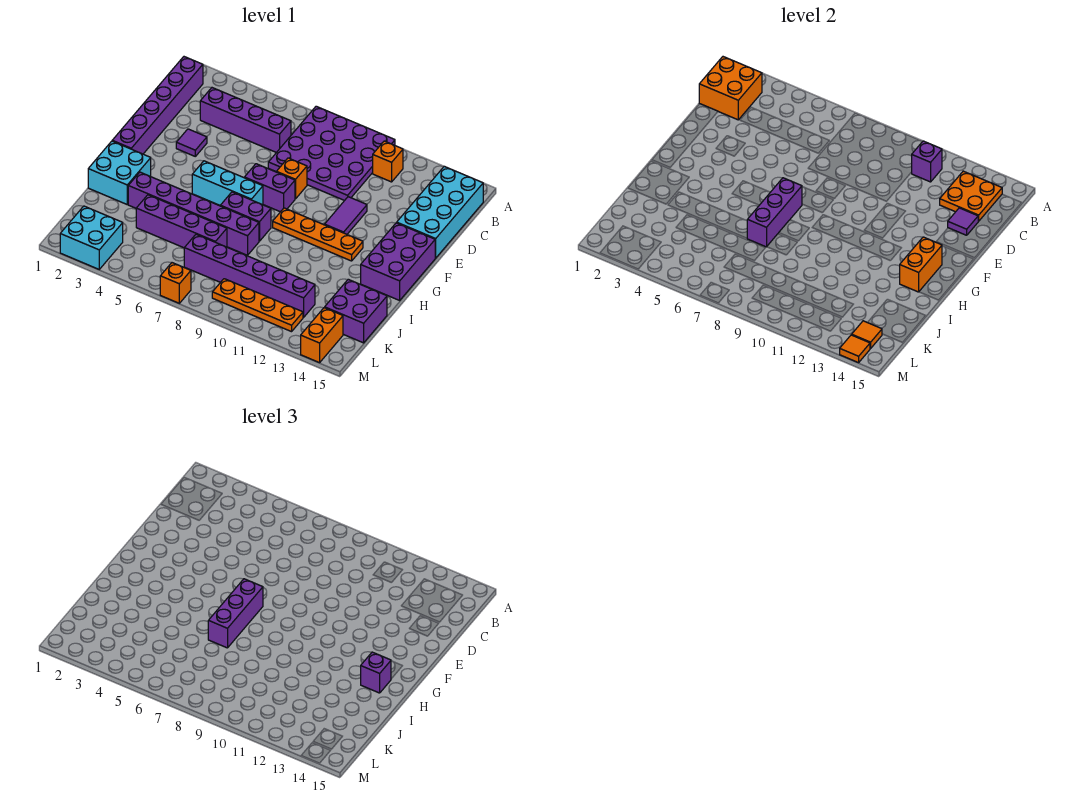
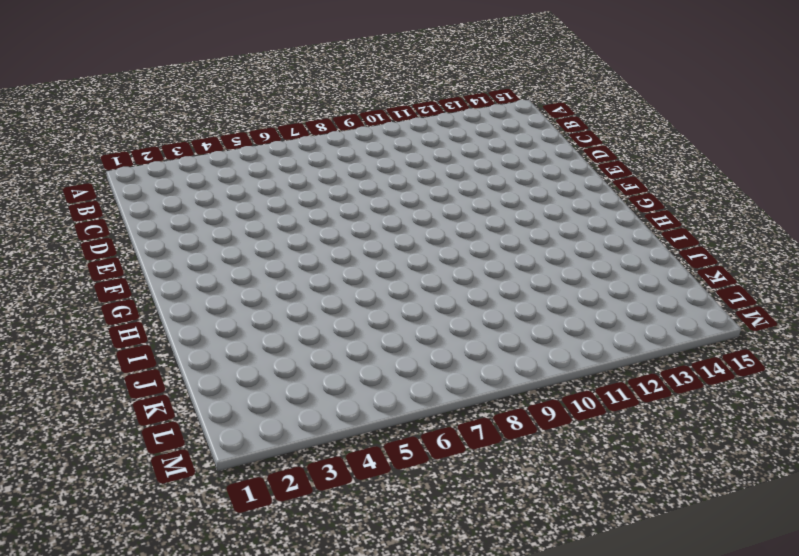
none -> purple 4x4 plate [268,106,395,201]
none -> purple 1x6 brick [112,57,203,154]
none -> orange 1x1 brick [373,141,403,182]
none -> cyan 2x4 brick [397,166,483,258]

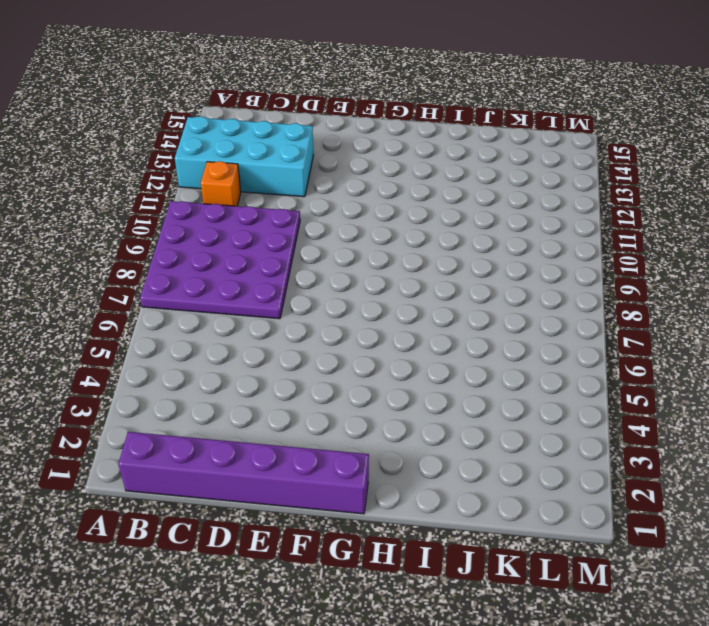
cyan 2x4 brick [175,116,314,197] -> cyan 2x4 brick moved to [397,166,483,258]
none -> purple 1x4 brick [200,88,291,153]
none -> purple 1x1 tile [176,129,207,156]
none -> orange 1x1 brick [277,158,307,199]
none -> purple 1x2 tile [325,197,367,234]

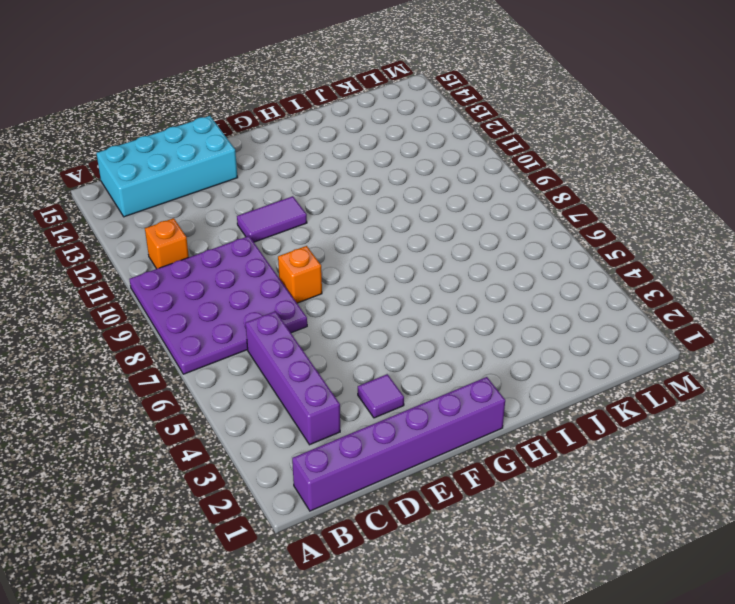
none -> purple 1x2 brick [244,164,295,212]
none -> purple 2x3 brick [361,223,435,300]
none -> cyan 1x3 brick [192,161,263,205]
none -> orange 1x4 plate [273,208,363,261]

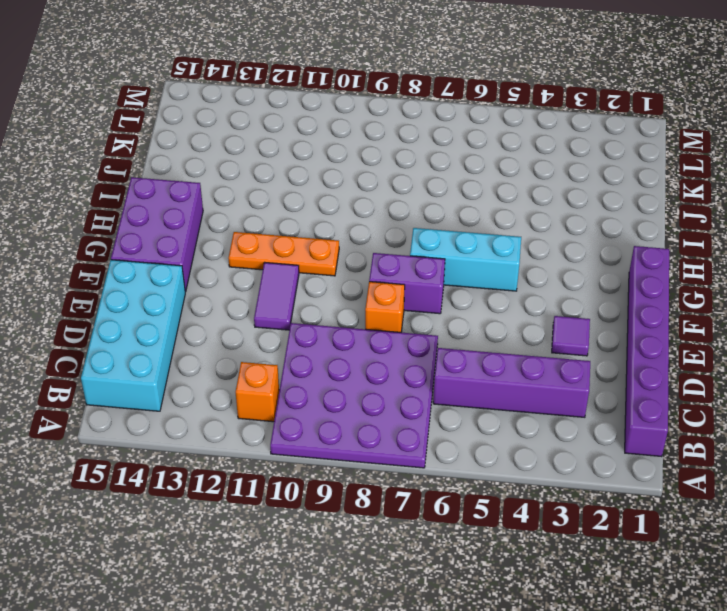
orange 1x3 plate [228,232,339,276] -> orange 1x4 plate [273,208,363,261]
none -> cyan 2x2 brick [88,141,151,204]
none -> purple 1x2 brick [220,192,271,241]
none -> purple 1x6 brick [128,172,259,255]
none -> purple 1x4 brick [136,195,227,248]

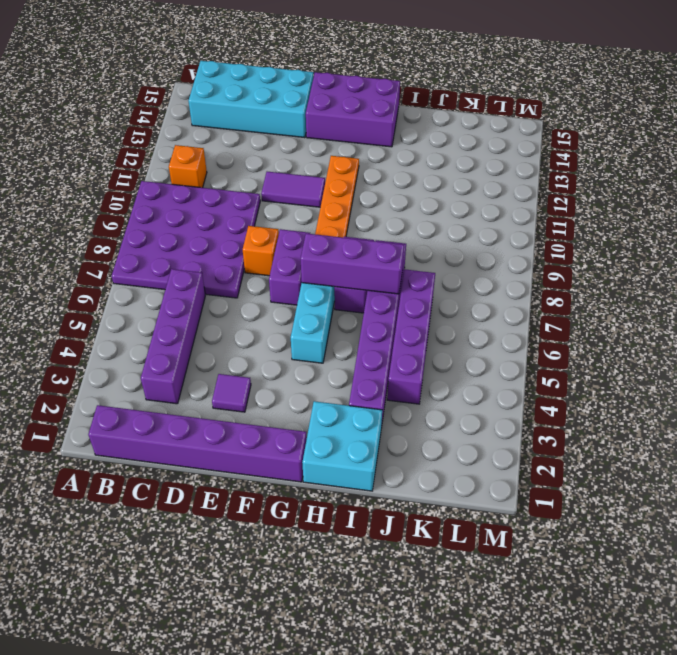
none -> purple 2x2 brick [325,279,387,343]
none -> purple 1x6 brick [184,234,315,317]
none -> cyan 2x2 brick [60,206,123,269]
none -> orange 1x4 plate [212,279,303,332]

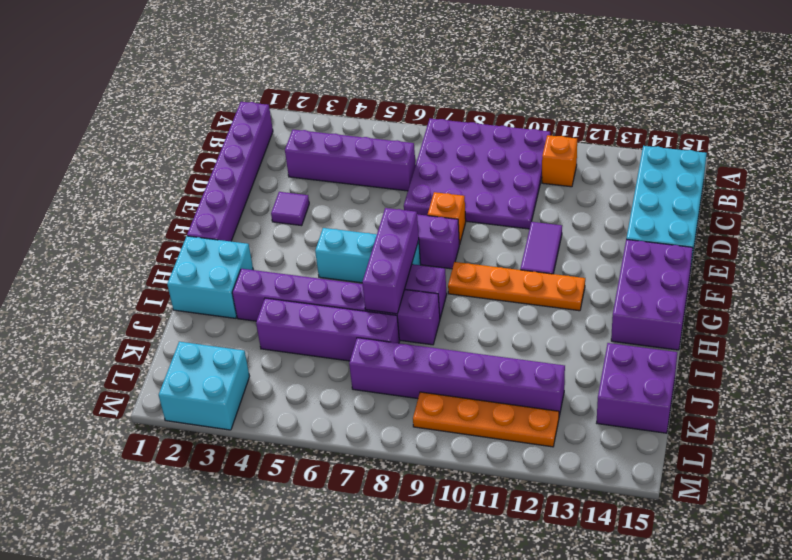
none -> orange 1x2 brick [301,308,343,363]
none -> orange 1x1 brick [160,263,191,303]
none -> orange 2x2 brick [699,57,762,120]
none -> purple 1x1 brick [912,141,942,182]

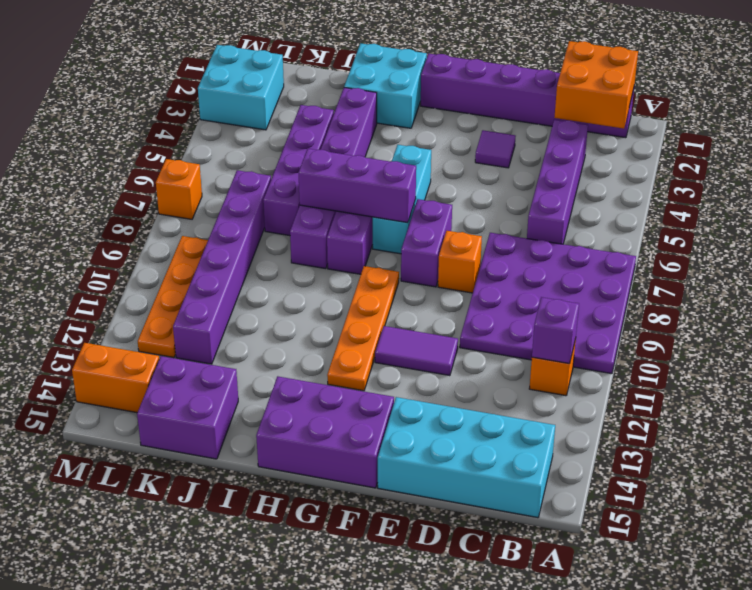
none -> orange 2x2 plate [940,171,1002,221]
none -> purple 1x1 tile [948,208,978,235]
none -> orange 1x2 brick [900,237,942,292]
none -> orange 1x1 tile [852,321,882,349]

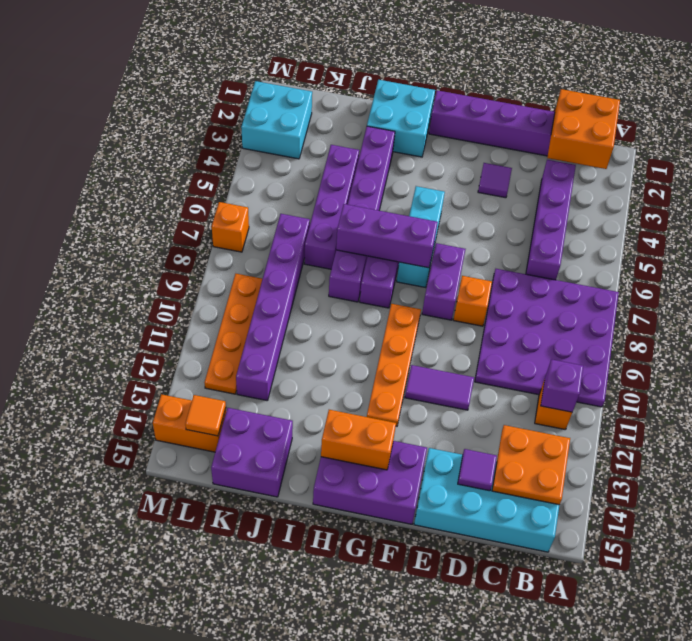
none -> orange 1x1 tile [840,335,870,363]
none -> purple 1x3 brick [208,579,263,648]
none -> purple 1x1 brick [361,652,391,693]

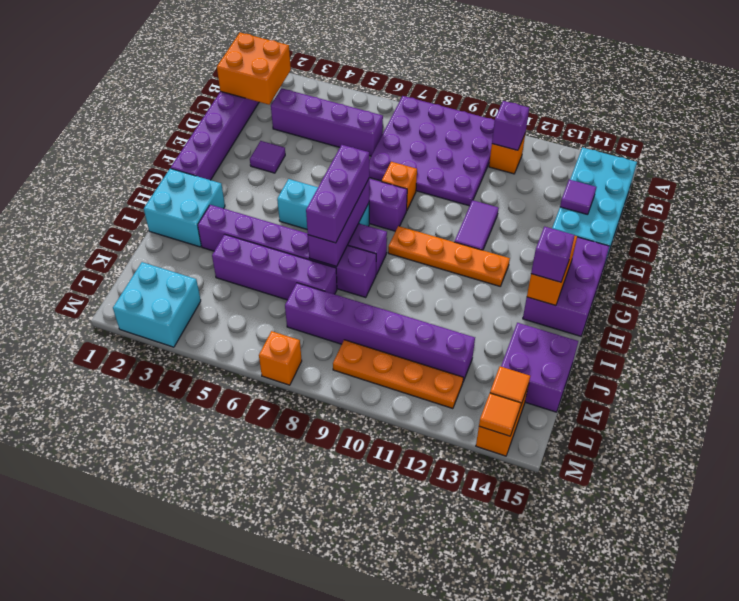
none -> orange 2x2 plate [940,171,1002,221]

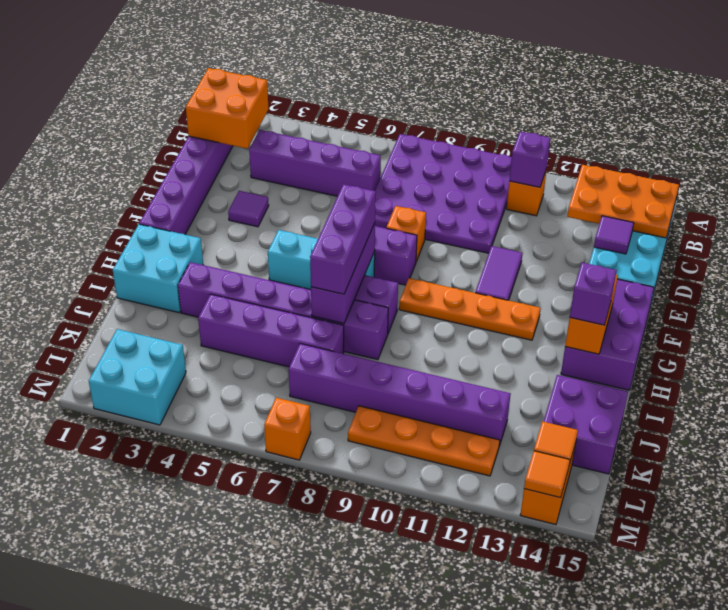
orange 2x3 plate [567,165,679,238] -> orange 2x2 plate [940,171,1002,221]

